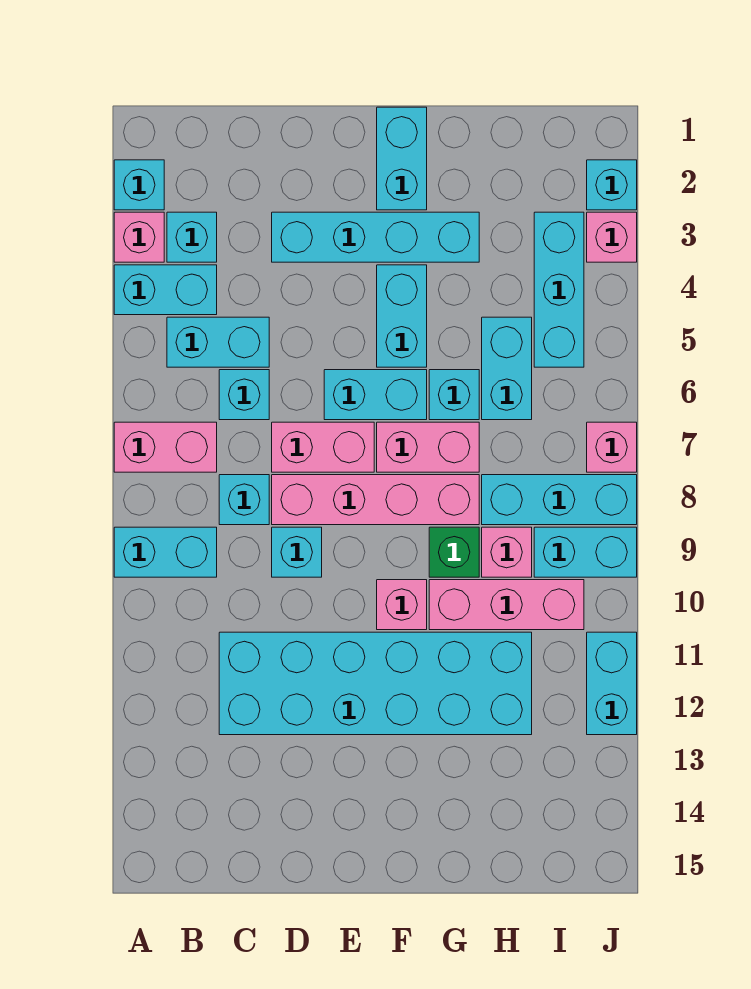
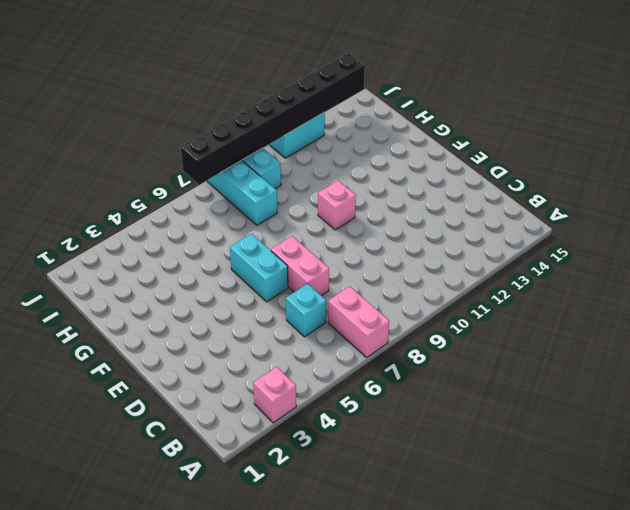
black 1x8 brick [181,53,365,185] -> none
none -> cyan 1x1 brick [114,160,164,210]
none -> cyan 1x2 brick [114,265,217,315]
none -> cyan 1x2 brick [114,527,217,577]
none -> cyan 1x1 brick [167,212,217,262]

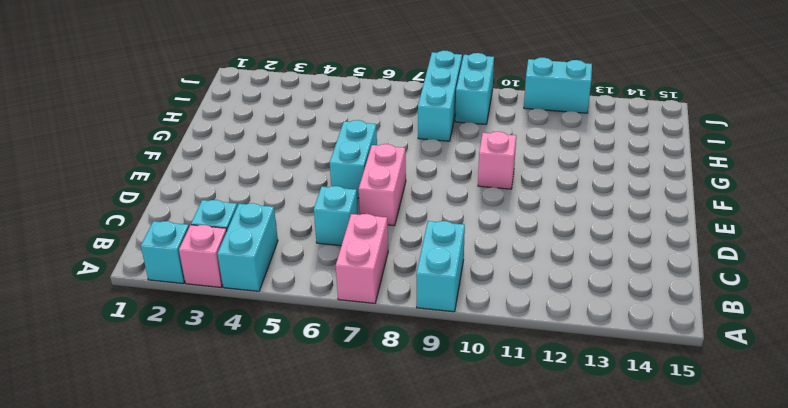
none -> cyan 1x2 brick [167,317,269,367]
none -> cyan 1x1 brick [219,475,269,525]
none -> cyan 2x6 brick [219,632,532,735]
none -> cyan 1x4 brick [272,212,479,262]

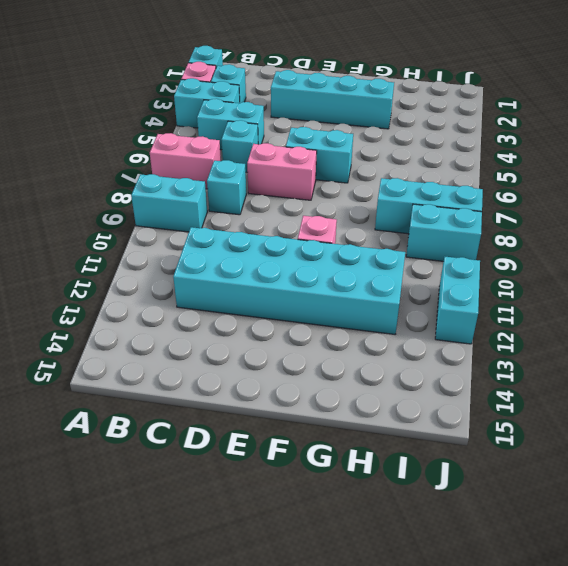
none -> pink 1x4 brick [272,475,479,525]
none -> cyan 1x1 brick [272,527,322,577]
none -> cyan 1x2 brick [377,107,427,210]
none -> cyan 1x2 brick [377,265,427,367]

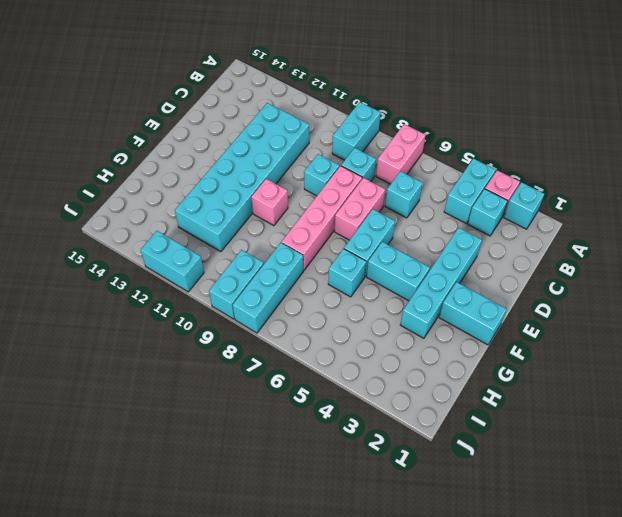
none -> cyan 1x2 brick [167,317,269,367]
none -> pink 1x2 brick [377,422,479,472]
none -> green 1x1 brick [429,527,479,577]
none -> pink 1x3 brick [429,580,584,630]

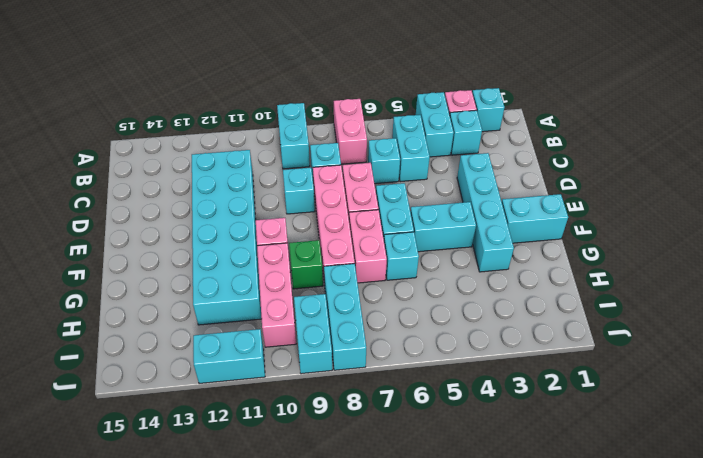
none -> cyan 1x2 brick [482,317,532,420]
none -> pink 1x1 brick [482,527,532,577]
none -> cyan 1x3 brick [534,212,584,367]
none -> cyan 1x1 brick [587,160,637,210]

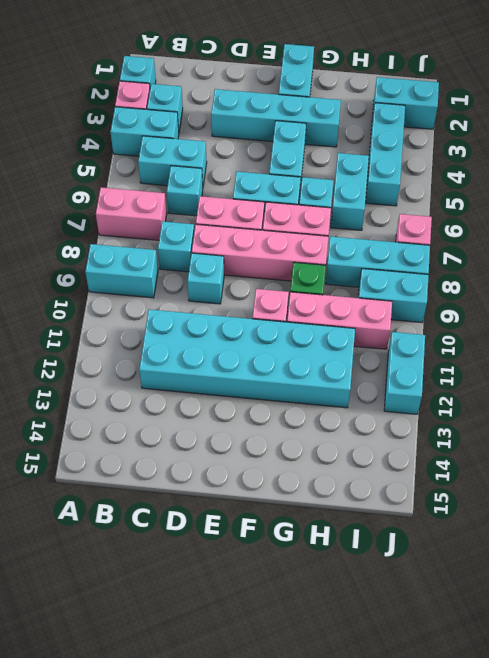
cyan 1x2 brick [372,77,439,129] -> cyan 1x1 brick [587,160,637,210]
none -> pink 1x1 brick [482,527,532,577]
none -> pink 1x1 brick [587,212,637,262]

